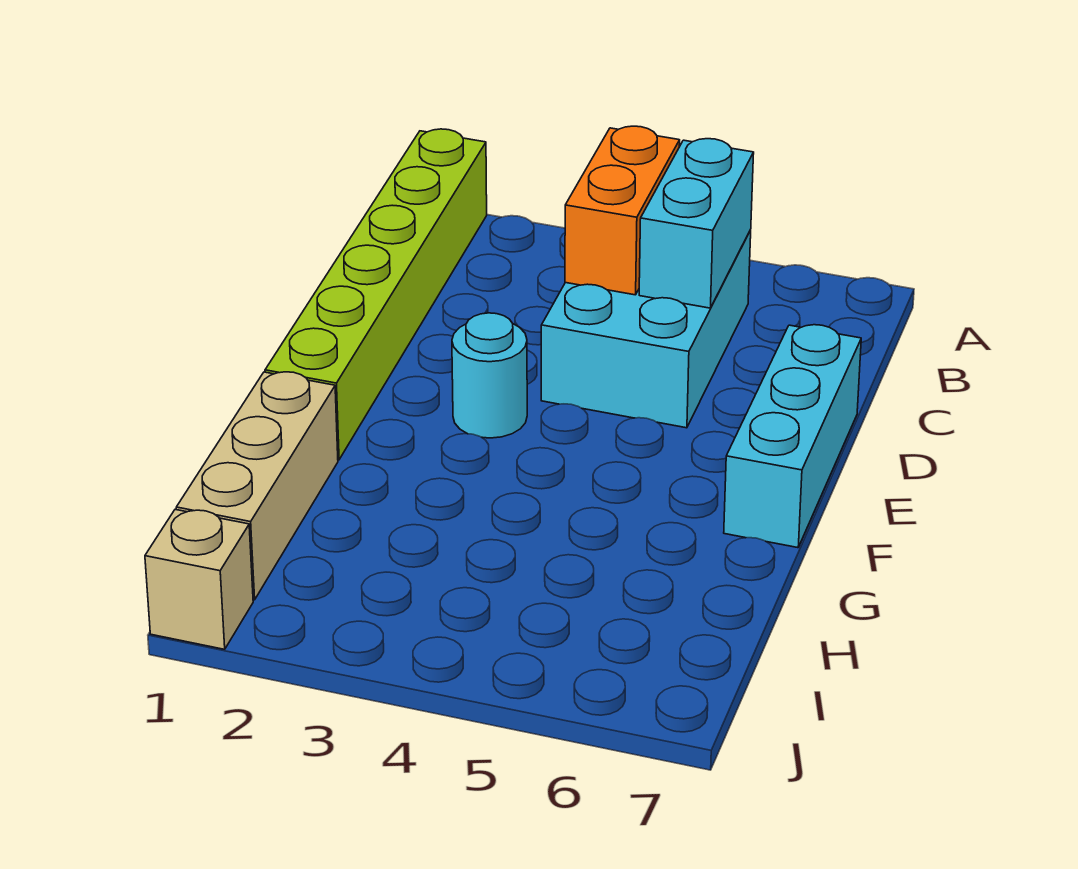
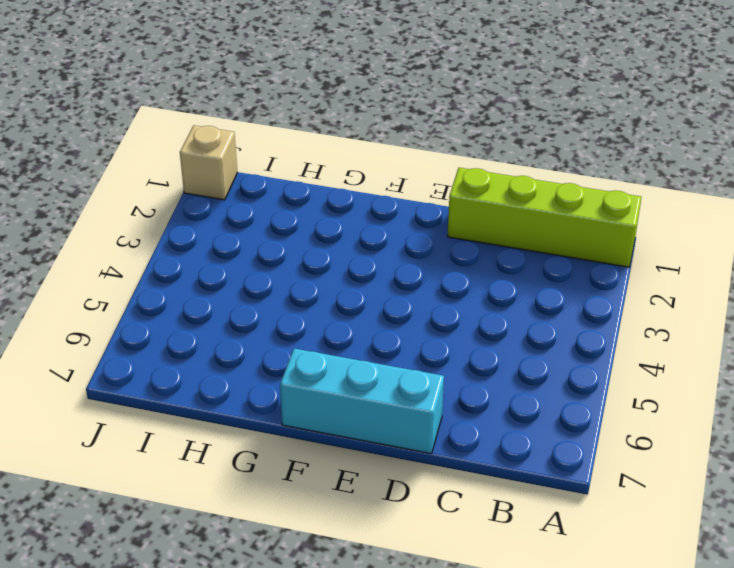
lime 1x4 brick [447,168,642,267] -> lime 1x6 brick [265,129,487,460]
none -> cyan 2x3 brick [541,230,751,428]
none -> cyan 1x1 round brick [452,313,527,438]

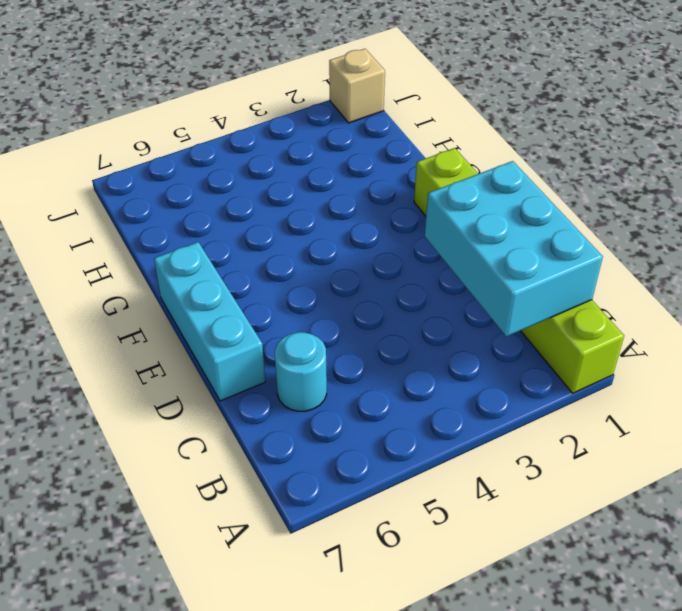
cyan 2x3 brick [425,161,603,337] -> cyan 2x3 brick moved to [541,230,751,428]
cyan 1x1 round brick [275,332,327,411] -> cyan 1x1 round brick moved to [452,313,527,438]
none -> tan 1x3 brick [176,372,338,600]
none -> orange 1x2 brick [565,126,680,295]

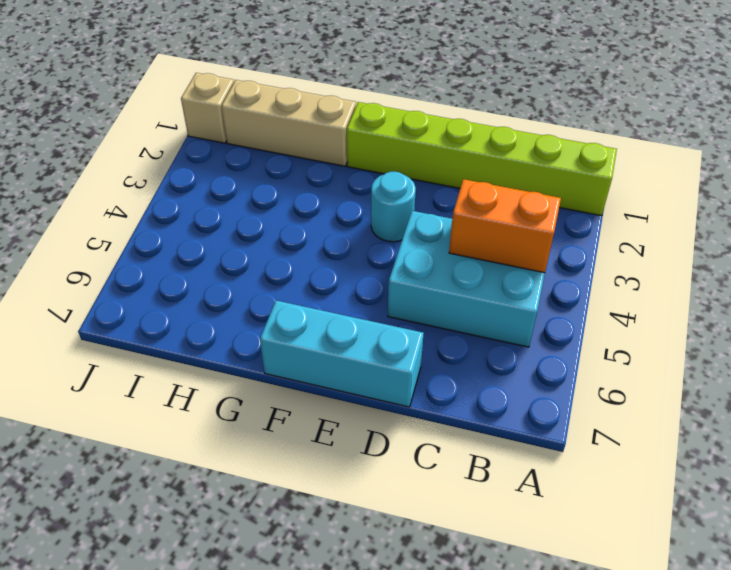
none -> cyan 1x2 brick [639,139,754,308]

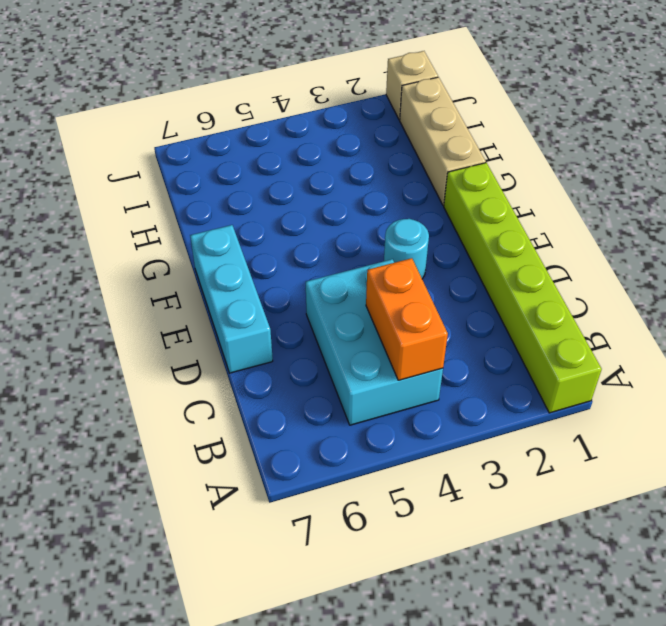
none -> cyan 1x2 brick [639,139,754,308]

